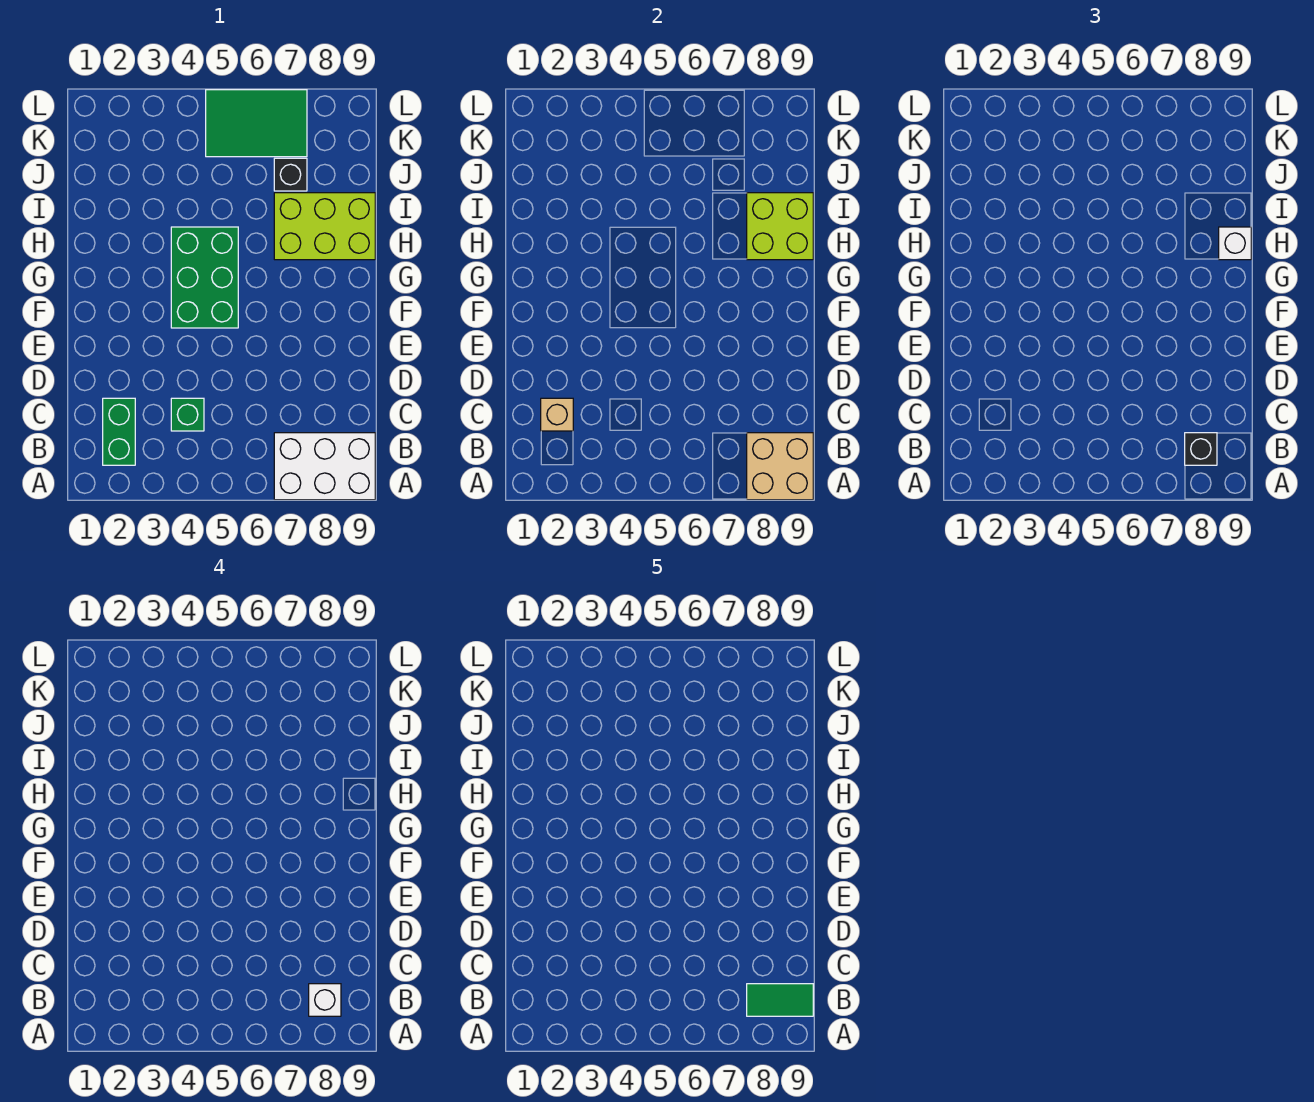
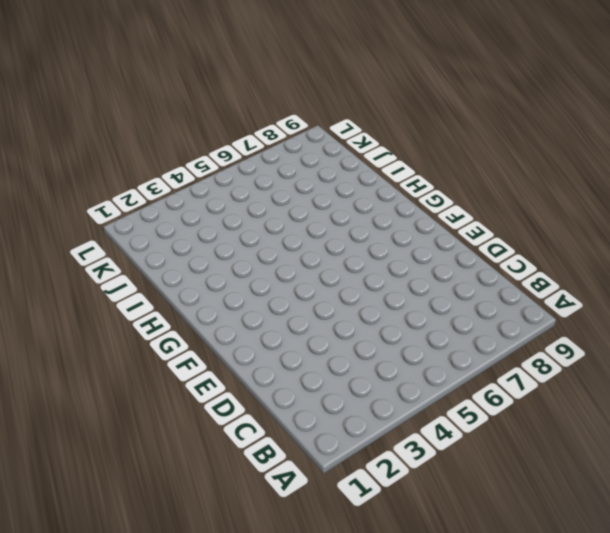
none -> white 2x3 brick [274,433,375,500]
none -> green 1x2 brick [103,398,135,465]
none -> green 1x1 brick [171,398,204,431]

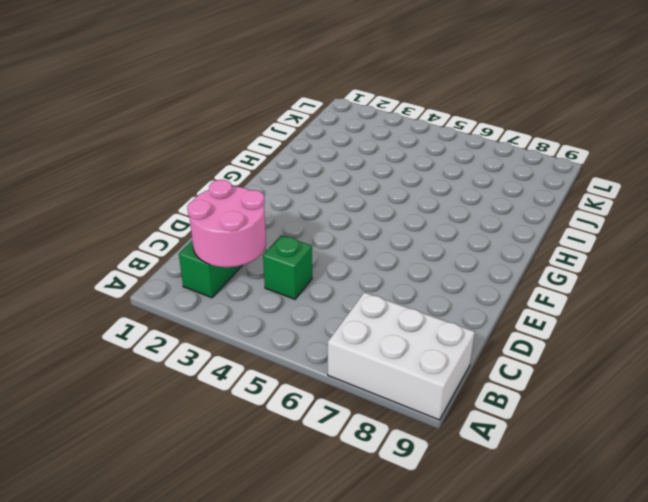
pink 2x2 round brick [187,180,266,267] -> tan 1x1 brick [541,398,573,431]
none -> green 2x3 brick [171,227,238,328]
none -> lime 2x3 brick [274,193,375,260]
none -> black 1x1 brick [274,158,307,191]

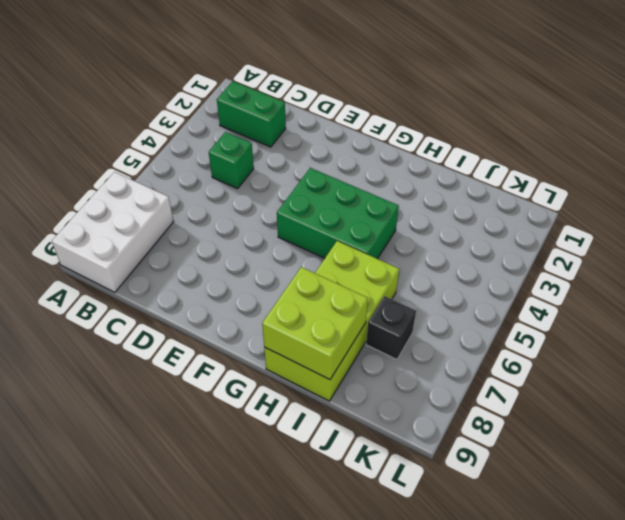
lime 2x4 brick [264,241,399,401] -> lime 2x3 brick [274,193,375,260]
none -> green 2x3 tile [206,90,307,157]
none -> tan 2x2 brick [747,433,813,500]
none -> tan 1x1 brick [541,398,573,431]

